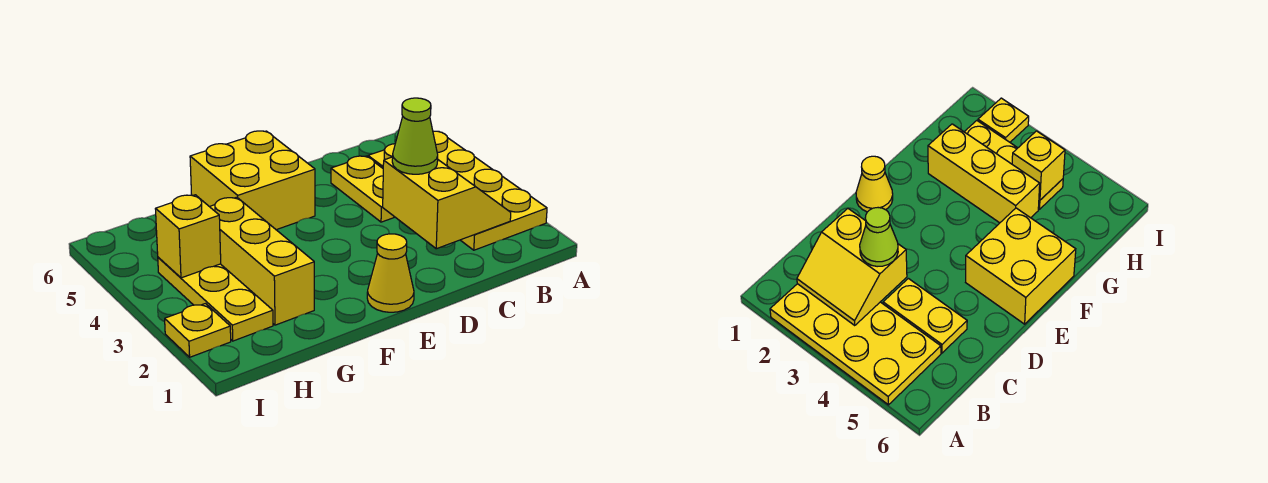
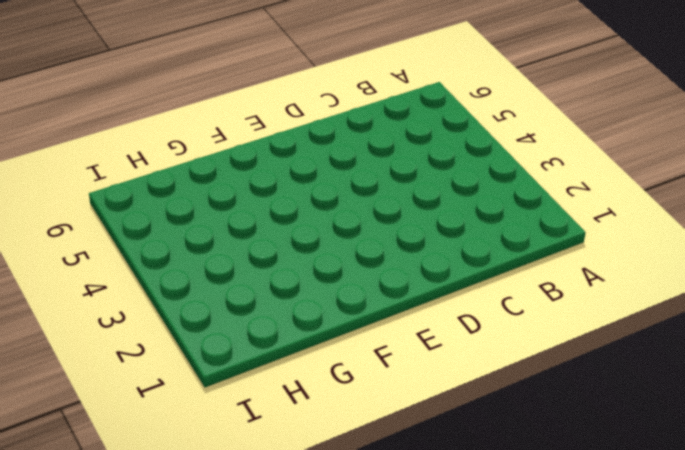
none -> yellow 2x4 plate [368,131,547,250]
none -> yellow 1x2 plate [331,156,394,222]

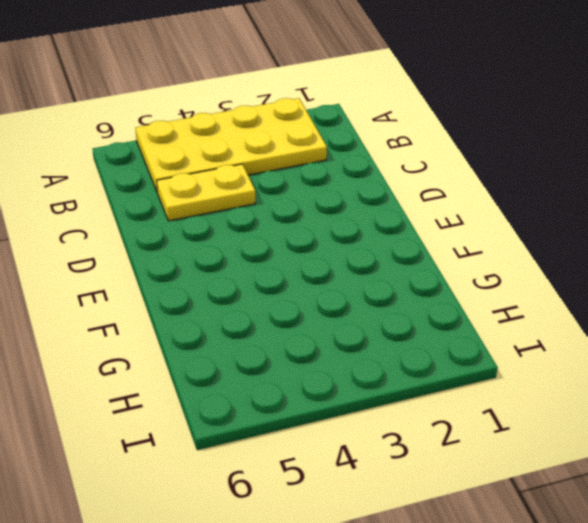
none -> yellow 1x1 cone [367,234,414,312]
none -> yellow 2x2 brick [190,131,315,230]

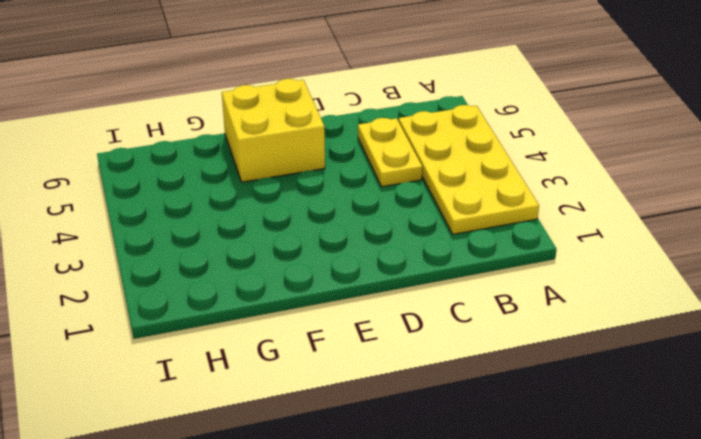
none -> yellow 1x1 cone [367,234,414,312]
none -> yellow 1x3 brick [210,197,314,325]

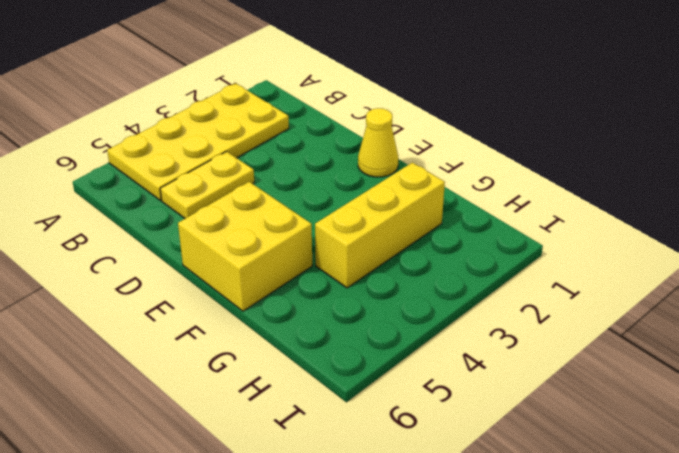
none -> yellow 1x3 plate [158,257,273,341]
none -> yellow 1x1 plate [165,304,231,357]

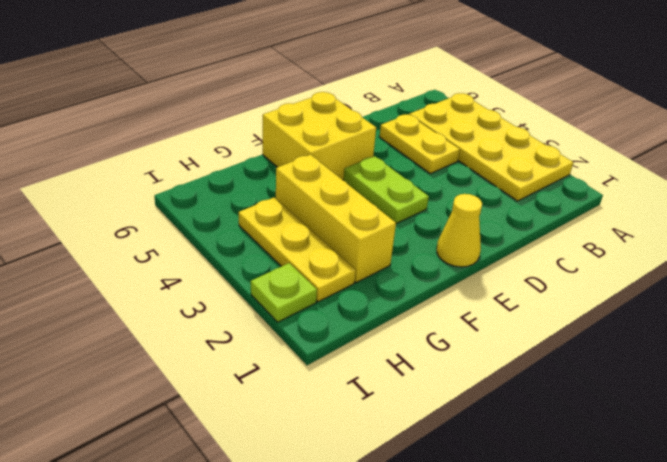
lime 1x2 plate [343,156,429,223] -> none
lime 1x1 plate [251,263,317,322] -> yellow 1x1 plate [165,304,231,357]
none -> yellow 2x2 slope [383,157,511,249]
none -> yellow 1x1 brick [156,195,221,278]

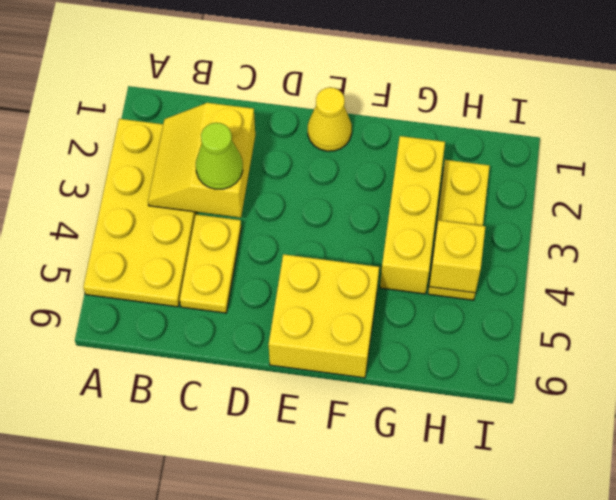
none -> yellow 1x1 plate [165,304,231,357]

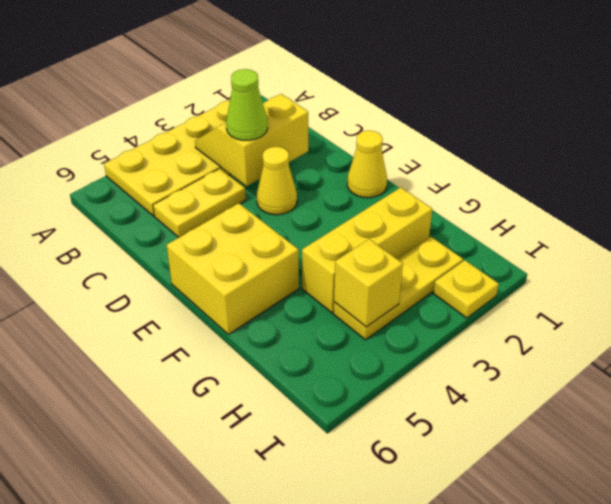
yellow 1x1 cone [257,147,297,215] -> none

